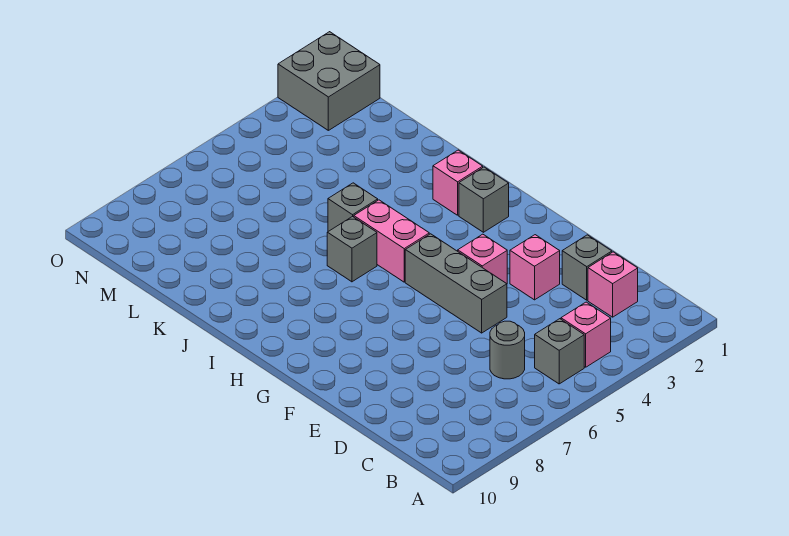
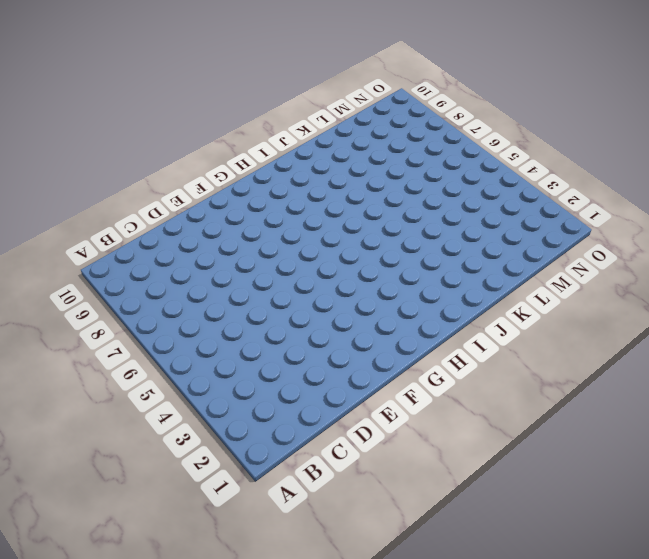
none -> pink 1x1 brick [561,302,611,367]
none -> grey 1x1 brick [535,319,584,384]
none -> pink 1x1 brick [588,252,638,317]

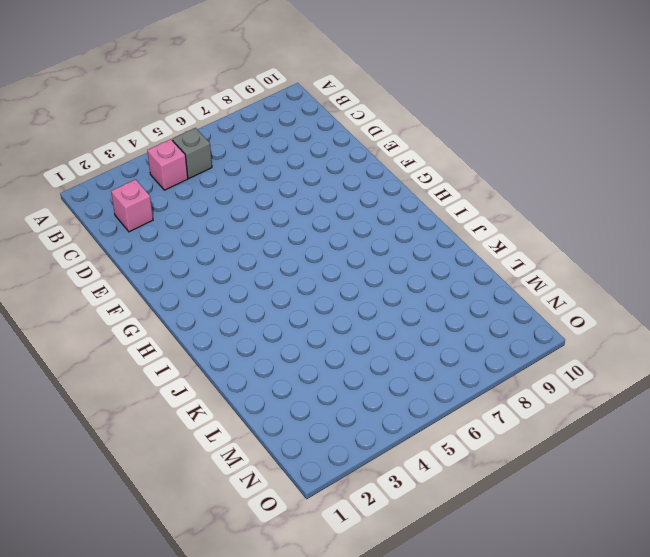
none -> grey 1x1 round brick [490,321,525,379]
none -> grey 1x1 brick [562,235,612,300]
none -> pink 1x1 brick [510,235,560,300]

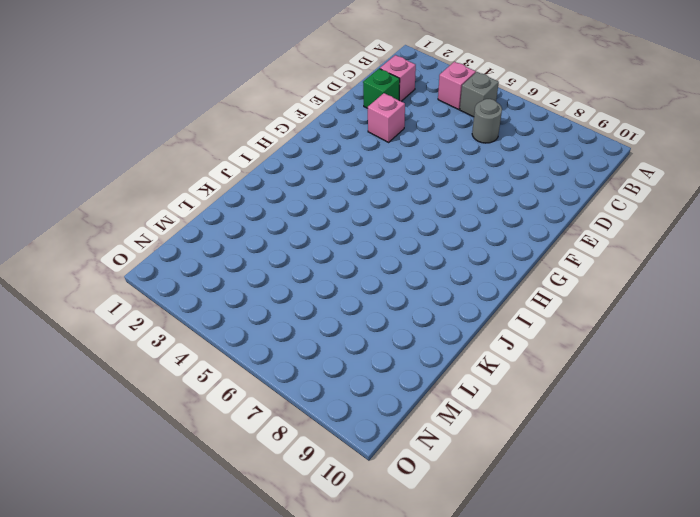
green 1x1 brick [363,69,400,108] -> grey 1x1 brick [562,235,612,300]
none -> grey 1x3 brick [405,234,507,333]
none -> pink 1x1 brick [458,234,507,284]
none -> grey 1x1 brick [459,167,509,232]

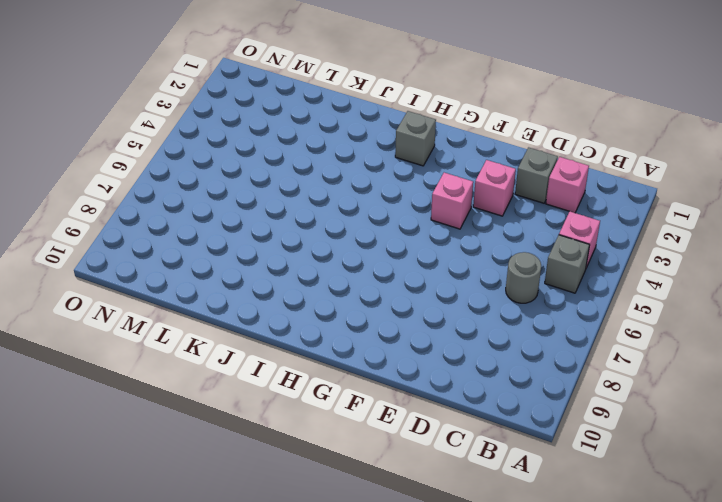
none -> grey 1x3 brick [405,234,507,333]
none -> pink 1x2 brick [354,200,429,282]
none -> pink 1x1 brick [433,150,483,215]

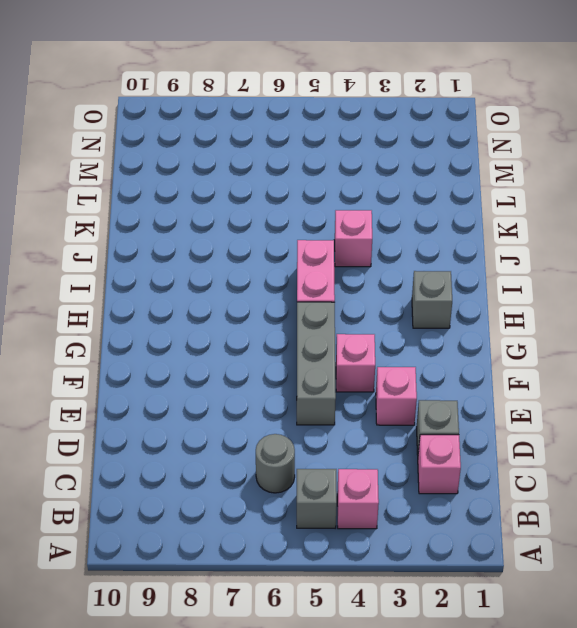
pink 1x1 brick [335,210,372,267] -> pink 1x1 brick moved to [433,150,483,215]
none -> grey 1x1 brick [327,216,377,282]
none -> grey 1x1 brick [328,183,378,231]
none -> grey 2x2 brick [278,32,380,130]

